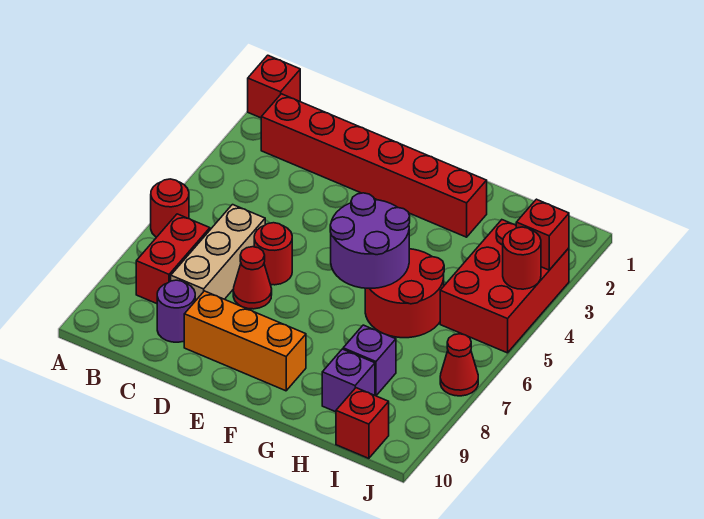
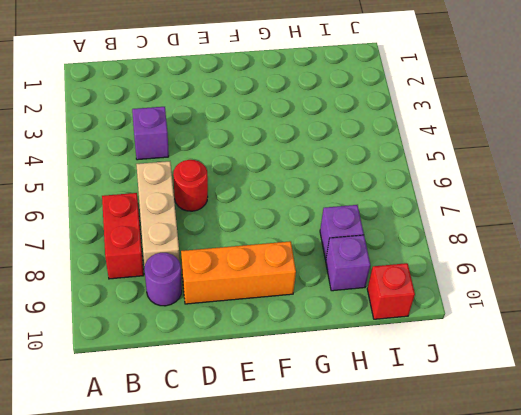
purple 1x1 brick [132,107,169,160] -> none
none -> red 1x1 brick [248,55,300,118]
none -> red 1x1 round brick [151,179,189,237]
none -> red 1x6 brick [261,94,487,237]

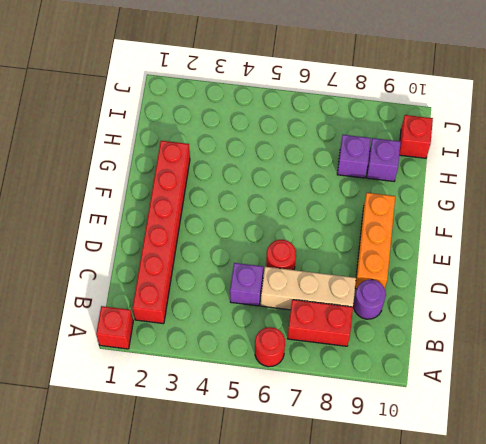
purple 1x1 brick [230,263,263,306] -> none
none -> red 1x1 cone [233,247,272,309]
none -> red 2x2 round brick [365,249,444,338]
none -> red 2x3 brick [440,220,569,353]

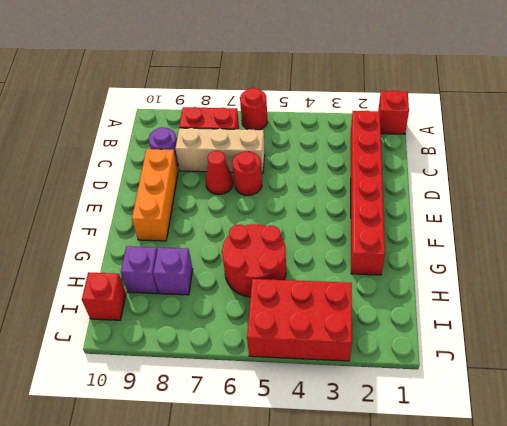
none -> red 1x1 cone [440,334,478,396]
none -> purple 2x2 round brick [330,193,410,288]
none -> red 1x1 brick [516,199,569,270]

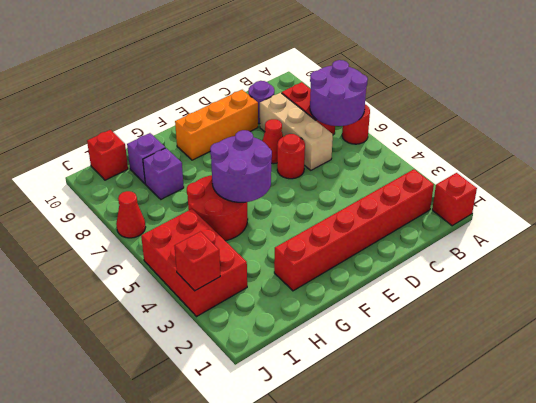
purple 2x2 round brick [310,60,368,126] -> none
none -> red 1x1 round brick [503,227,541,289]

